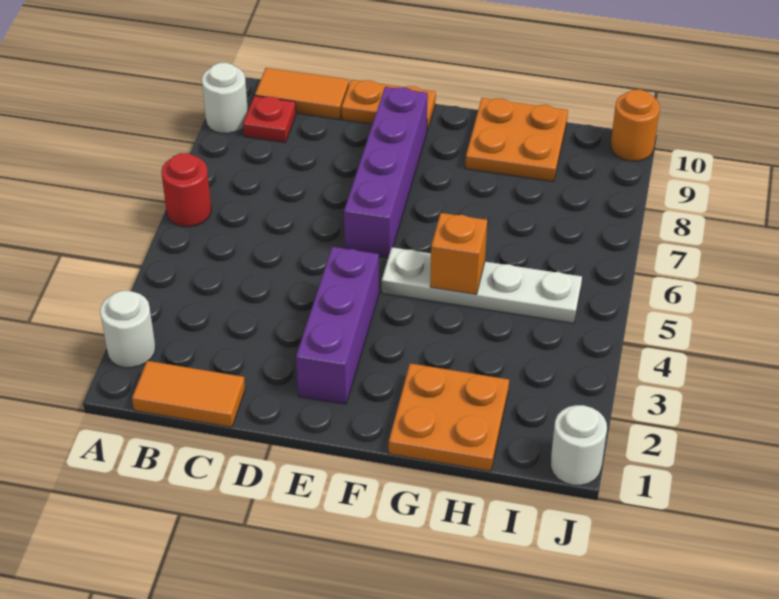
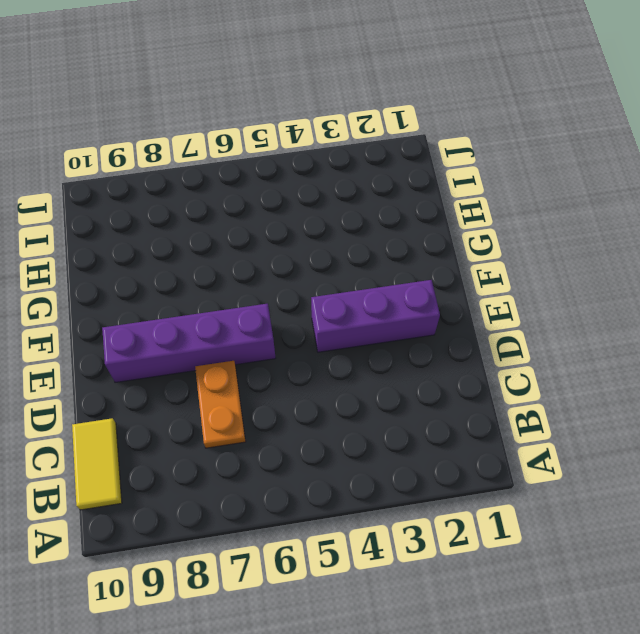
yellow 1x2 tile [72,418,122,510] -> orange 1x2 tile [255,68,349,119]
orange 1x2 plate [195,361,246,448] -> orange 1x2 plate moved to [342,80,436,131]
none -> white 1x1 round brick [100,291,156,368]
none -> red 1x1 round brick [161,153,211,227]
none -> white 1x1 round brick [202,63,248,134]

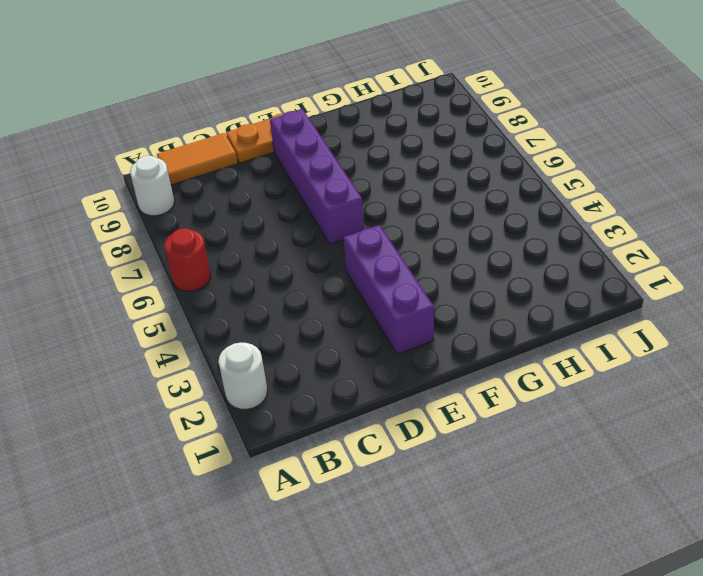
none -> orange 1x2 tile [132,361,245,427]
none -> red 1x1 plate [243,96,296,143]
none -> white 1x4 plate [382,247,582,323]

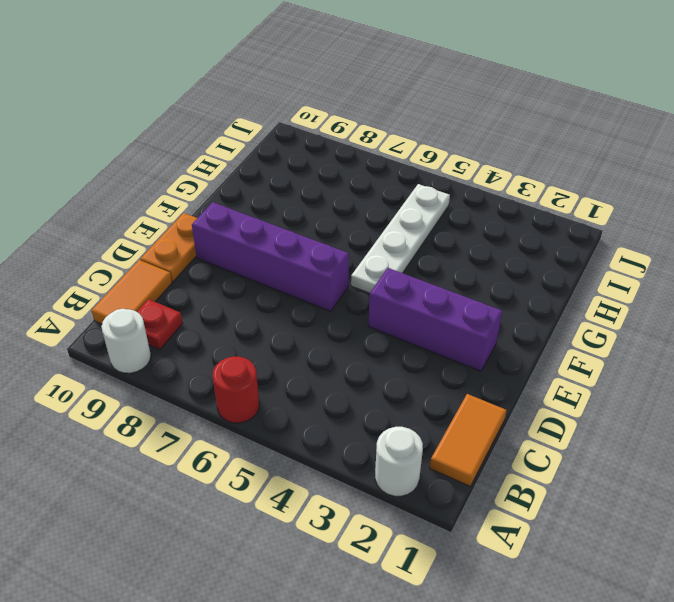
none -> orange 2x2 plate [389,363,509,471]
none -> orange 2x2 plate [465,98,568,182]
none -> white 1x1 round brick [551,405,607,485]

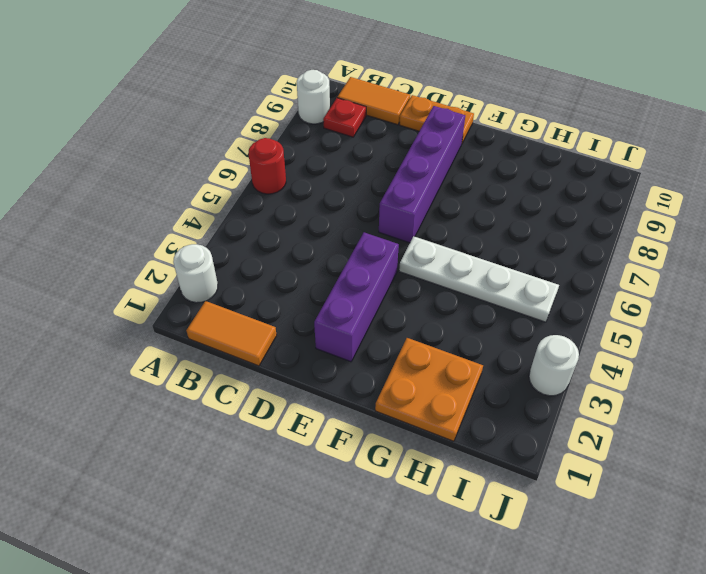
white 1x1 round brick [529,335,579,396] -> white 1x1 round brick moved to [551,405,607,485]
none -> orange 2x2 plate [465,98,568,182]
none -> orange 1x1 round brick [611,89,660,161]
none -> orange 1x1 brick [430,213,487,294]

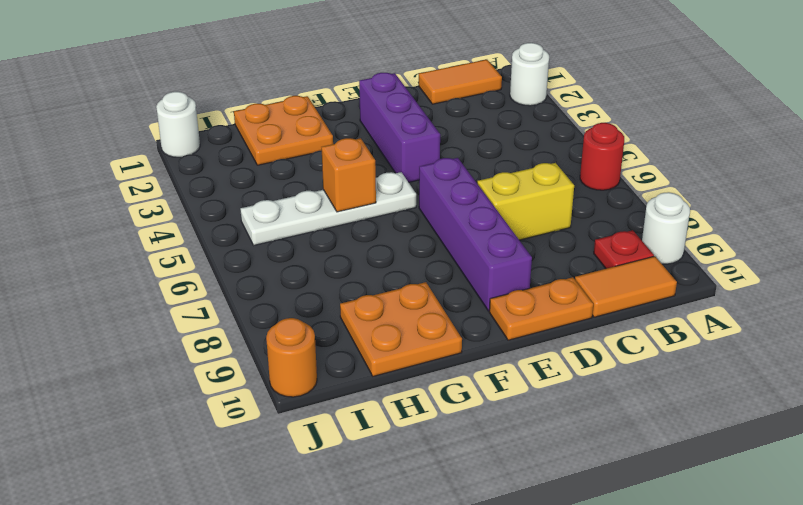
yellow 1x2 brick [477,163,574,240] -> none

